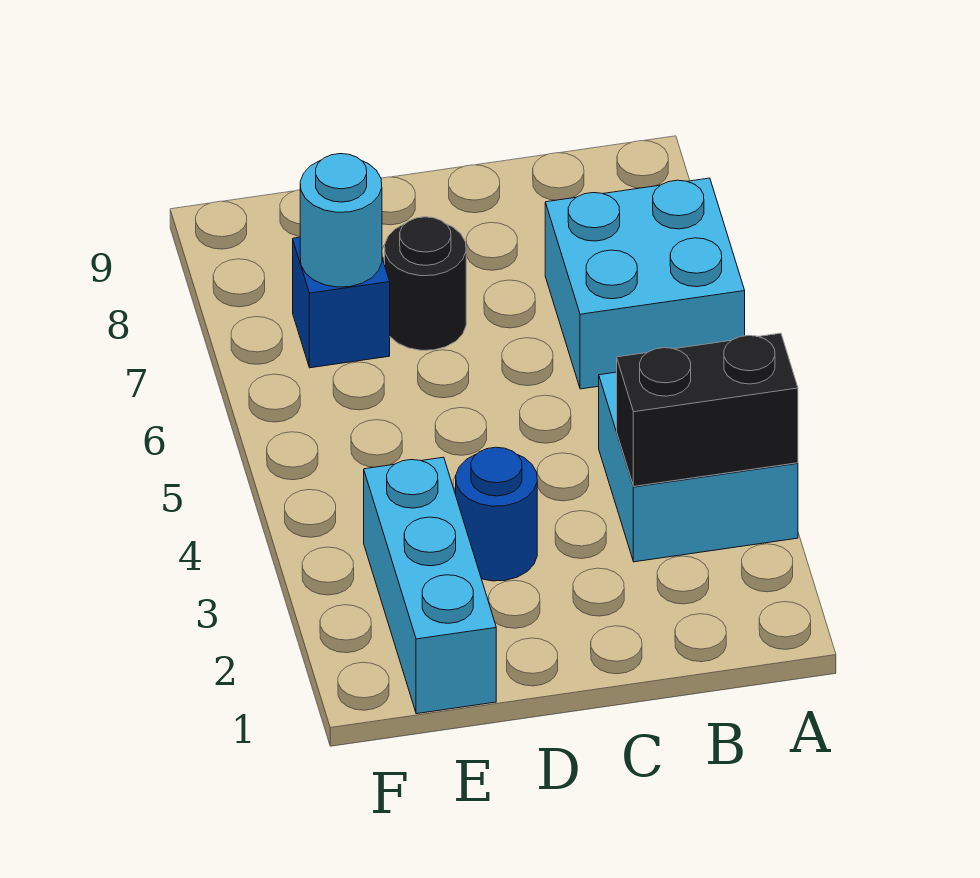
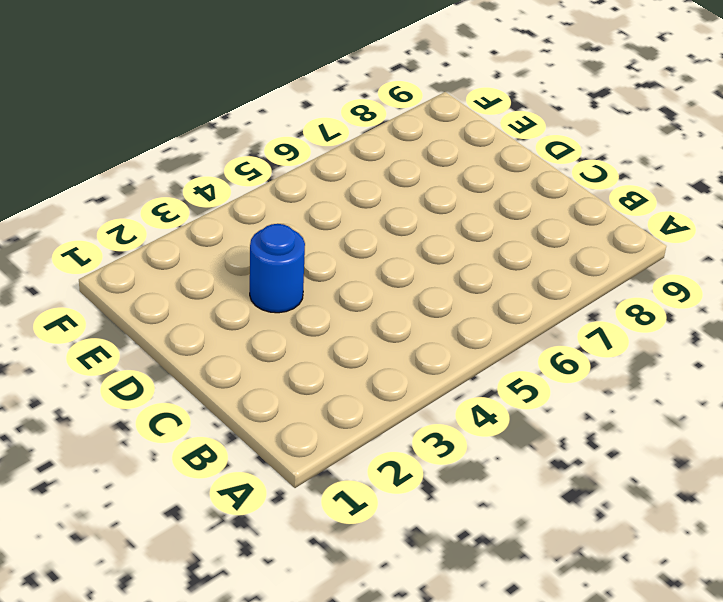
none -> cyan 2x2 brick [599,372,798,562]
none -> cyan 2x2 brick [545,178,745,389]

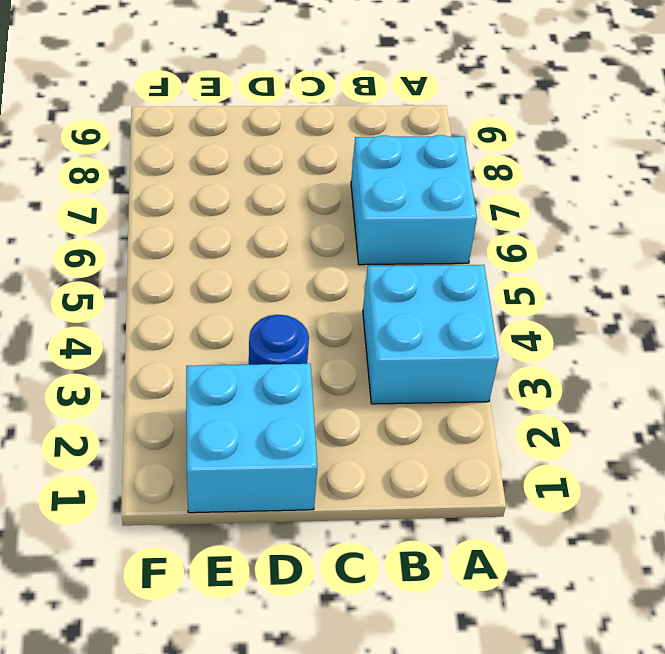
cyan 2x2 brick [186,364,317,513] -> cyan 1x3 brick [364,457,496,714]
none -> black 1x1 round brick [385,217,466,350]
none -> blue 1x1 brick [293,237,390,368]

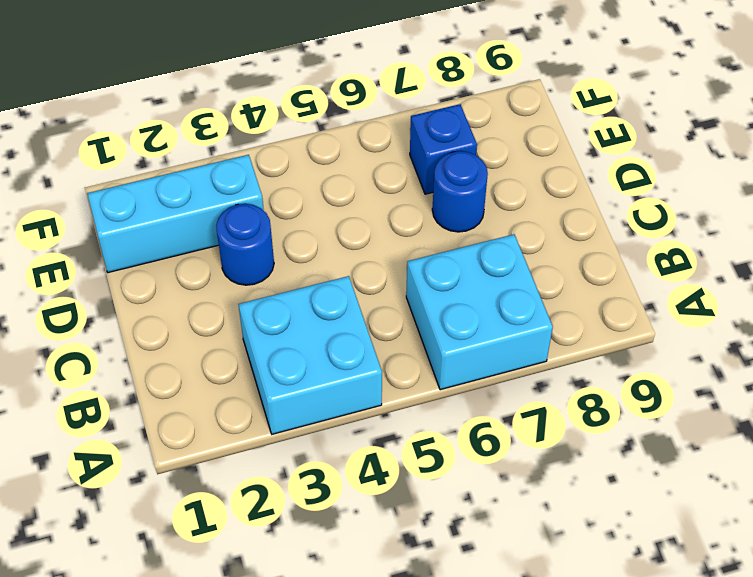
blue 1x1 round brick [432,151,488,232] -> black 1x1 round brick [385,217,466,350]
none -> black 1x2 brick [617,333,798,486]
none -> cyan 1x1 round brick [300,154,382,287]

